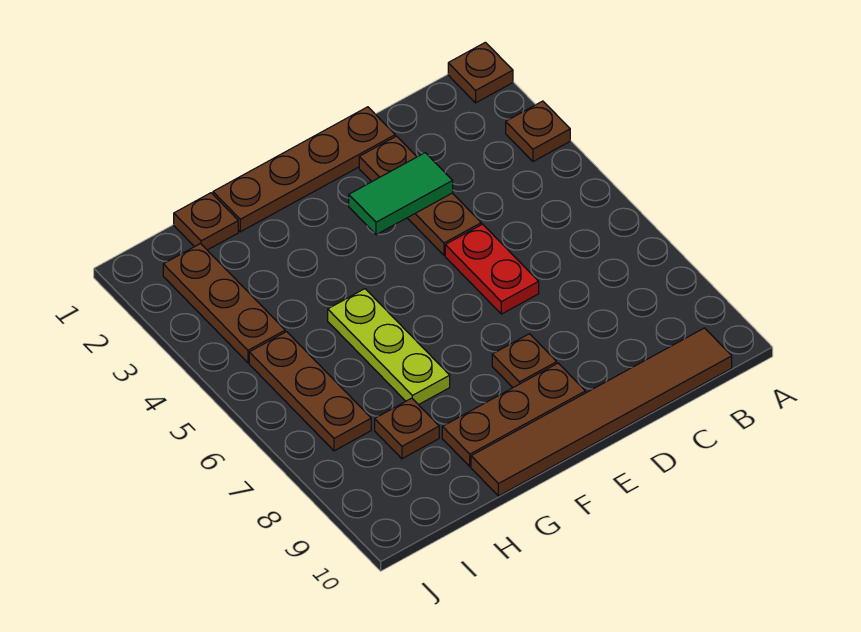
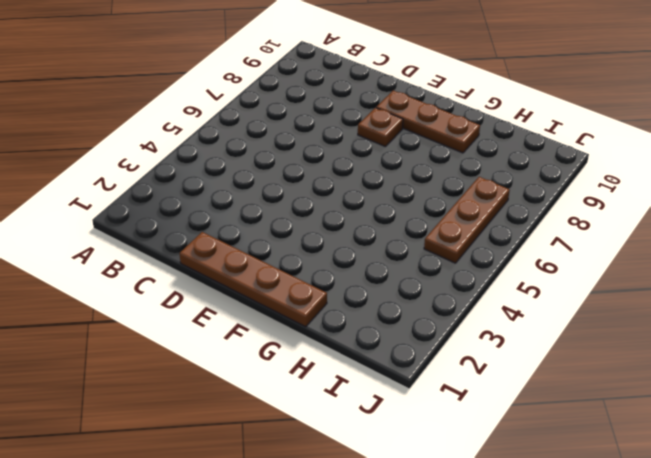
none -> brown 1x1 plate [448,42,513,103]
none -> brown 1x1 plate [506,101,570,161]
none -> brown 1x6 tile [471,328,732,496]

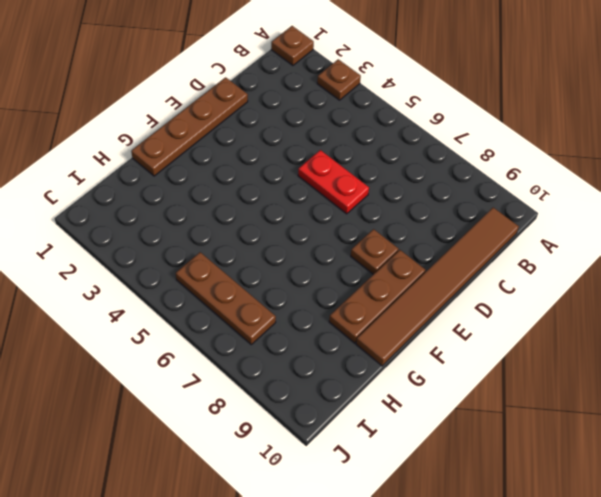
none -> brown 1x3 plate [359,136,481,255]
none -> lime 1x3 plate [328,289,450,405]
none -> brown 1x1 plate [174,193,238,250]

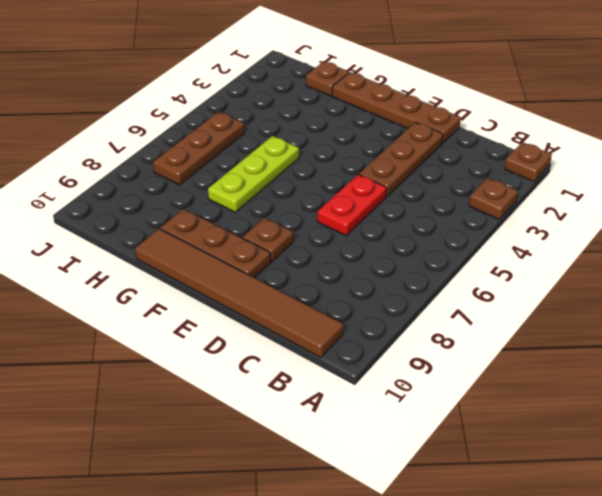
none -> brown 1x1 plate [375,398,439,459]
none -> brown 1x3 plate [163,244,285,363]
none -> green 1x2 tile [349,153,453,235]

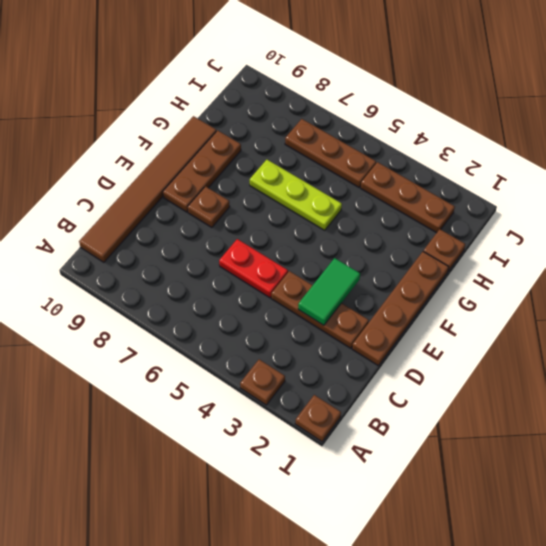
none -> brown 1x1 plate [375,398,439,459]

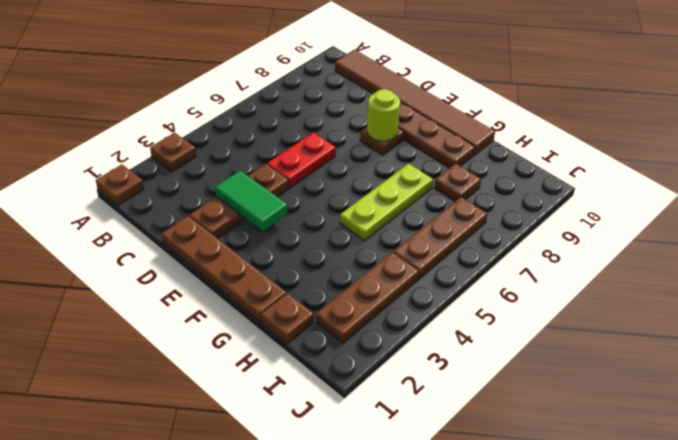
lime 1x1 round brick [367,89,400,141] -> none

